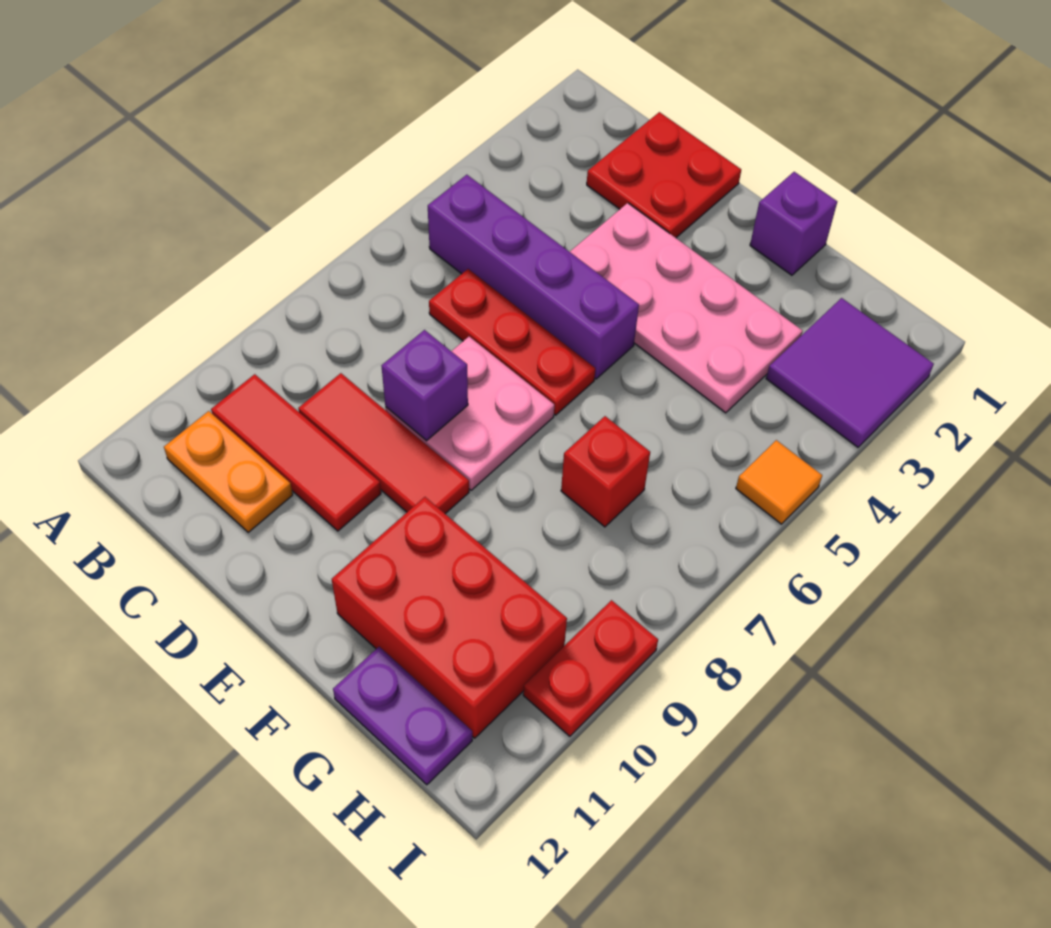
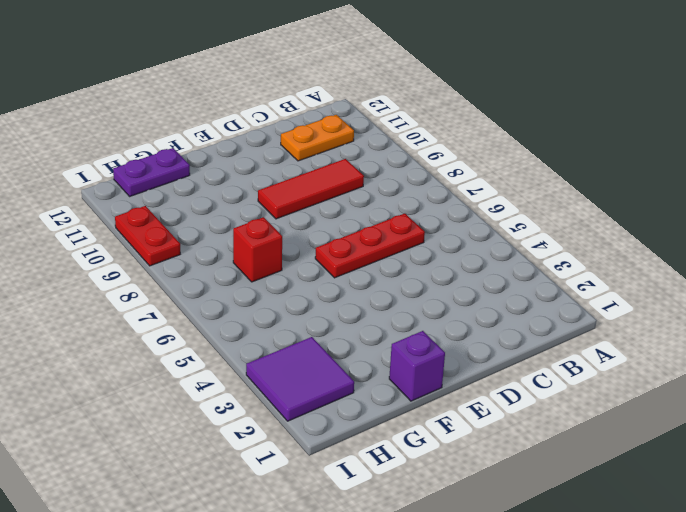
none -> purple 1x4 brick [428,175,639,379]
none -> red 1x3 tile [211,374,381,531]
none -> red 2x2 plate [587,112,741,238]

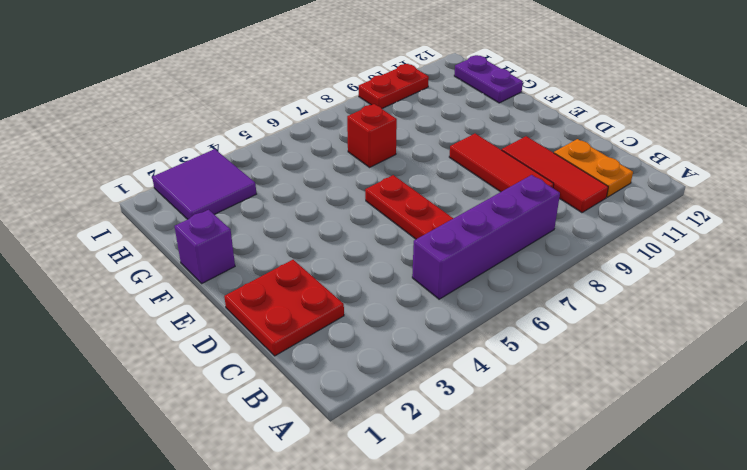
purple 1x4 brick [412,175,560,299] -> purple 1x4 brick turned to [428,175,639,379]
none -> pink 2x4 plate [570,203,803,413]
none -> pink 2x2 plate [385,337,554,490]
none -> red 2x3 brick [332,497,567,738]

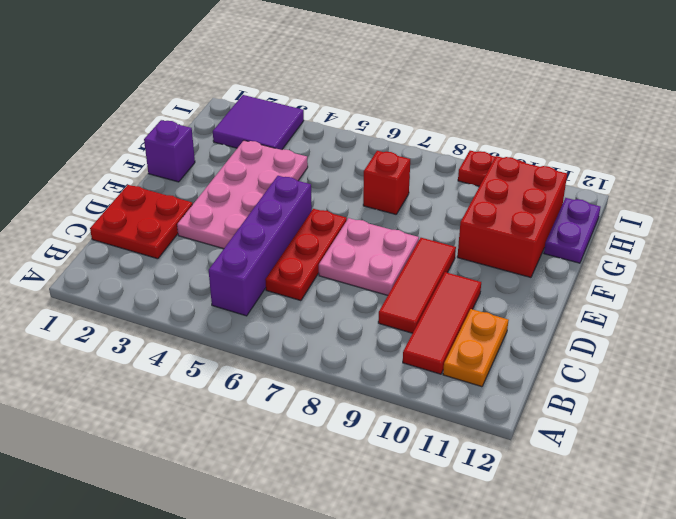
none -> orange 1x1 tile [736,440,822,524]
none -> purple 1x1 brick [382,330,468,441]

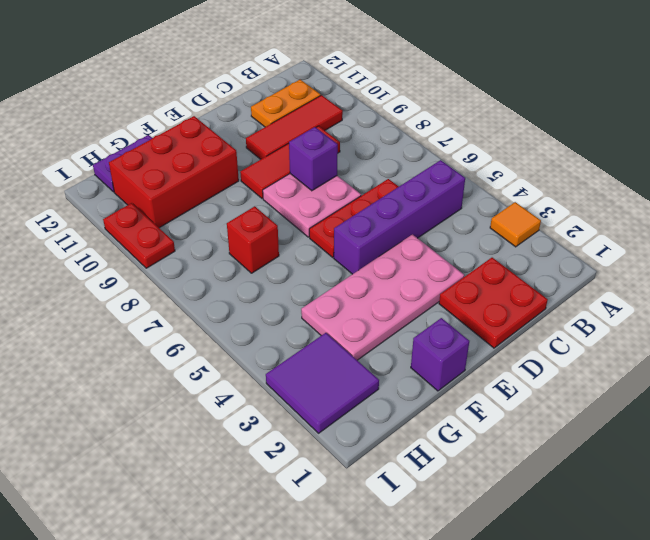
orange 1x1 tile [490,202,541,247] -> orange 1x1 tile moved to [736,440,822,524]

